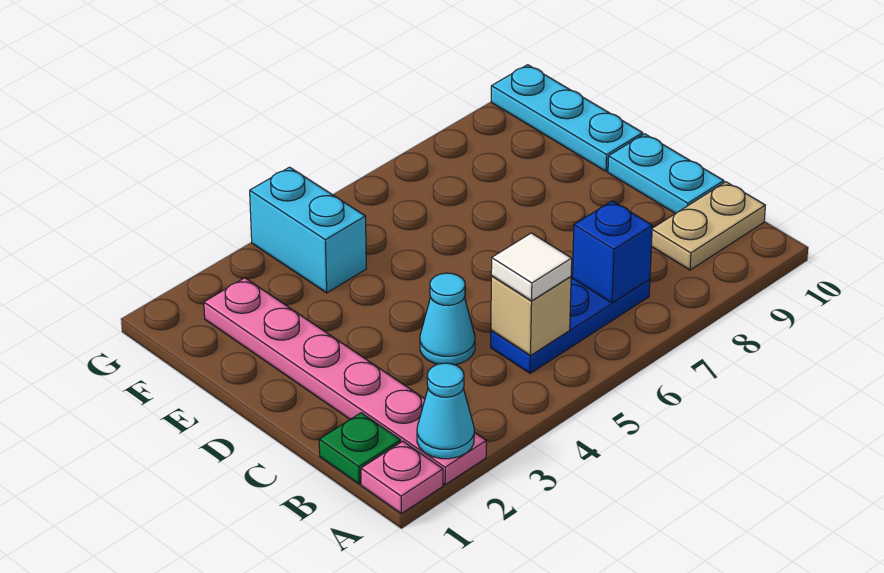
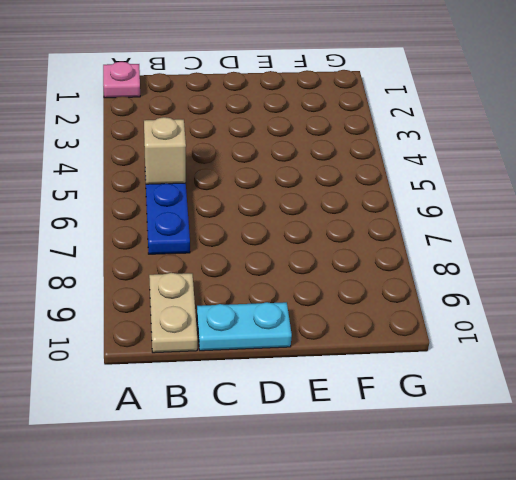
none -> pink 1x6 plate [204,278,486,485]
none -> green 1x1 plate [319,413,401,484]
none -> cyan 1x1 cone [420,273,475,365]

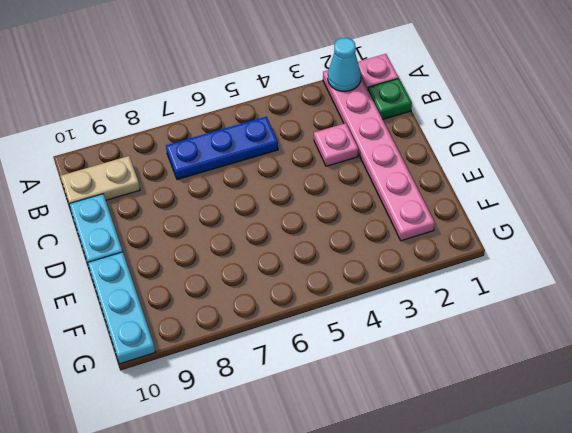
pink 1x1 plate [314,123,358,166] -> none
none -> cyan 1x1 cone [420,273,475,365]
none -> cyan 1x2 brick [250,167,366,293]
none -> tan 1x1 brick [491,276,571,356]

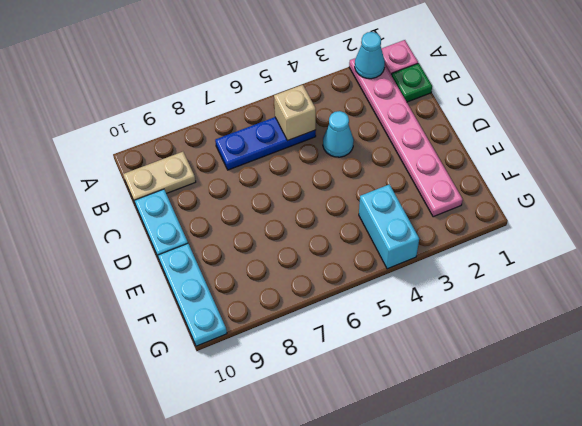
none -> blue 1x1 brick [572,201,652,303]
none -> white 1x1 tile [491,233,572,301]

